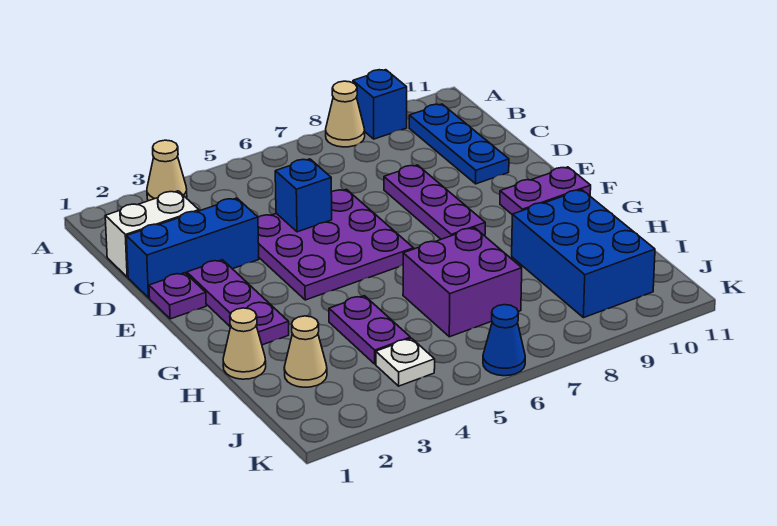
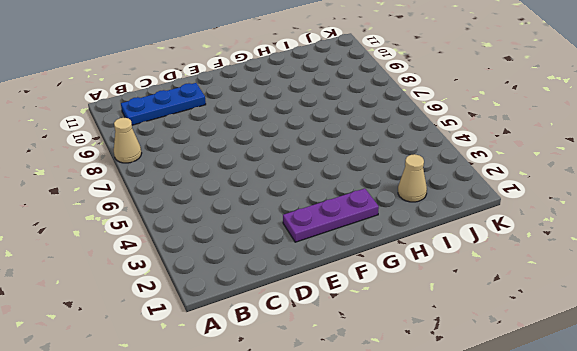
none -> tan 1x1 cone [147,140,187,201]
none -> blue 1x1 brick [353,70,407,139]
none -> white 1x2 brick [105,191,199,277]

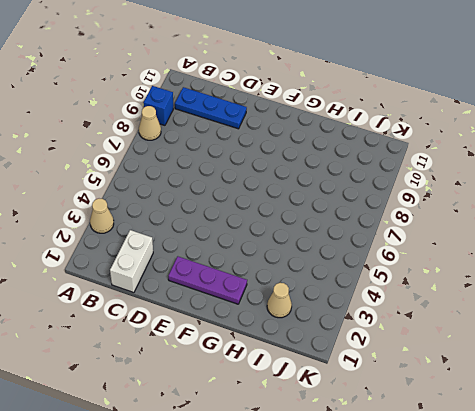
none -> blue 1x3 brick [126,198,259,298]
none -> purple 3x3 plate [258,189,414,300]
none -> purple 1x3 plate [384,165,485,239]

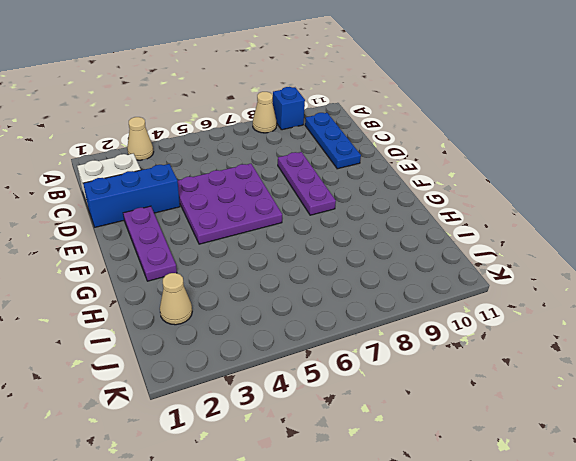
none -> purple 1x1 plate [149,273,206,319]
none -> purple 1x2 plate [500,167,591,214]
none -> tan 1x1 cone [223,308,266,379]

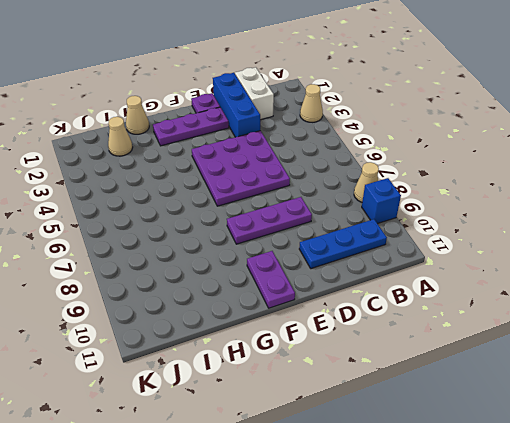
none -> purple 1x2 plate [329,296,410,364]
none -> purple 2x2 brick [403,228,522,337]
none -> blue 2x3 brick [512,190,655,318]

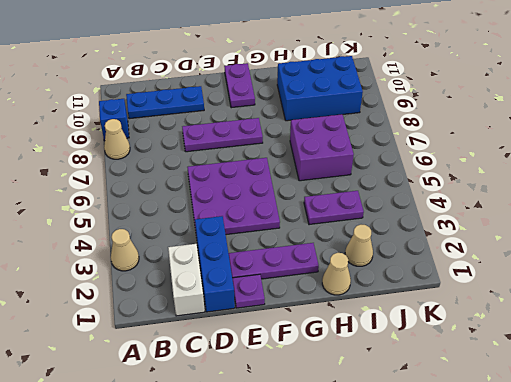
none -> white 1x1 plate [376,338,435,386]
none -> blue 1x1 cone [483,305,525,376]
none -> blue 1x1 brick [275,159,332,232]

